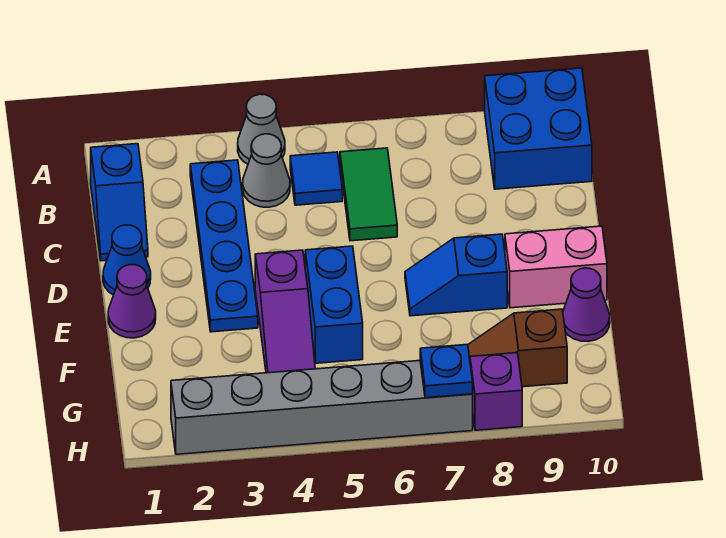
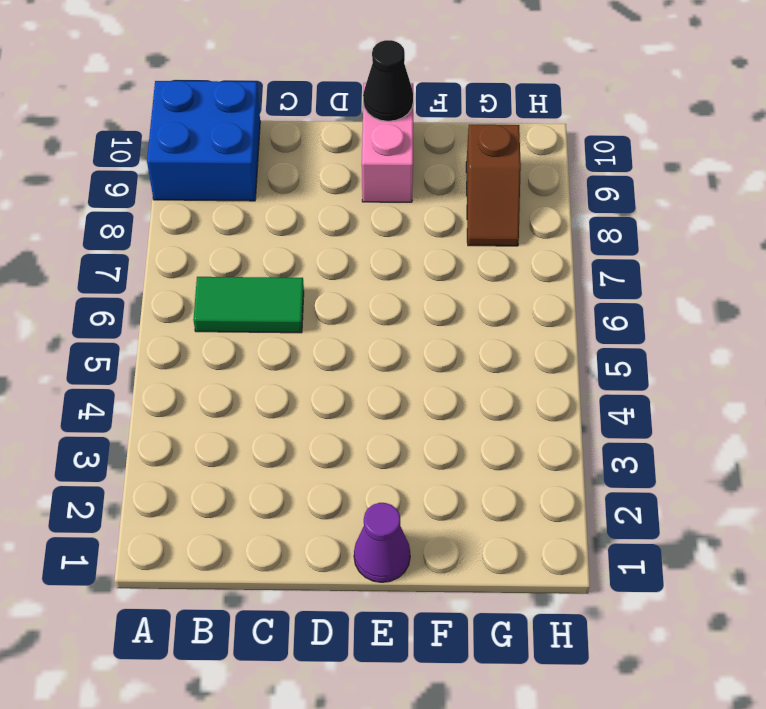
black 1x1 cone [363,40,413,121] -> none
none -> grey 1x1 cone [238,94,285,164]
none -> blue 1x2 slope [91,144,148,261]
none -> blue 1x4 plate [190,160,258,332]

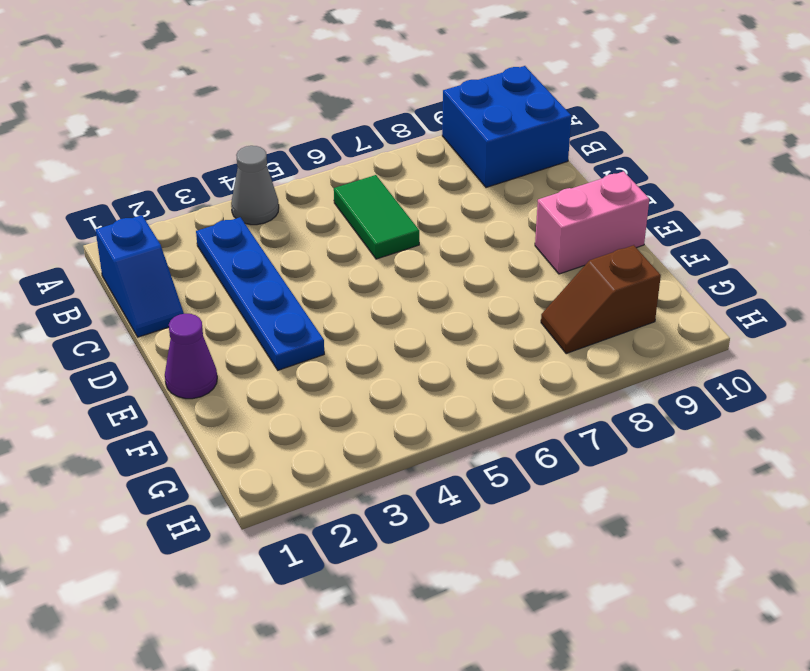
none -> grey 1x1 cone [243,134,290,207]
none -> blue 1x1 tile [290,152,342,205]
none -> blue 1x1 cone [103,225,151,295]

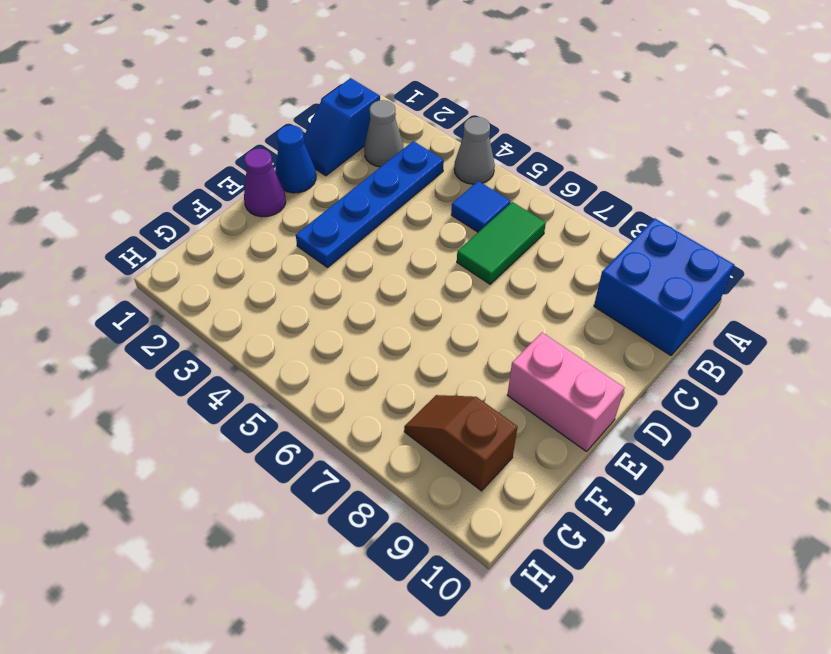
grey 1x1 cone [364,100,404,167] -> grey 1x1 cone moved to [243,134,290,207]
none -> purple 1x3 slope [255,250,315,373]
none -> blue 1x2 brick [305,246,363,363]
none -> blue 1x2 slope [405,234,507,316]

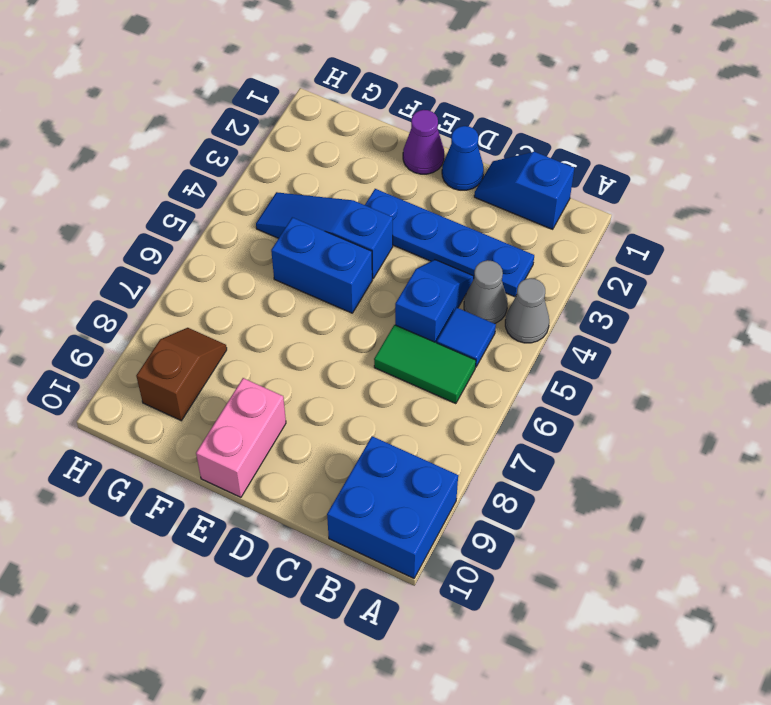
blue 1x2 slope [395,260,474,343] -> blue 1x2 slope moved to [405,234,507,316]
blue 1x3 slope [256,192,393,279] -> purple 1x3 slope [255,250,315,373]
none -> purple 1x1 cone [563,268,610,341]
none -> grey 1x6 brick [171,361,473,454]
none -> purple 1x1 brick [470,353,522,430]

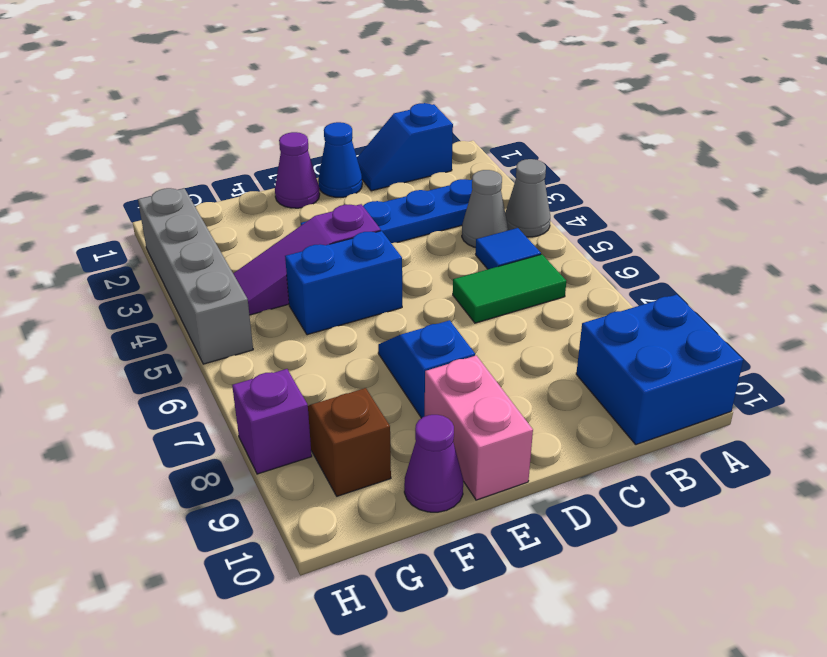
grey 1x4 brick [138,188,253,364] -> grey 1x6 brick [171,361,473,454]
none -> blue 1x1 plate [420,345,473,398]

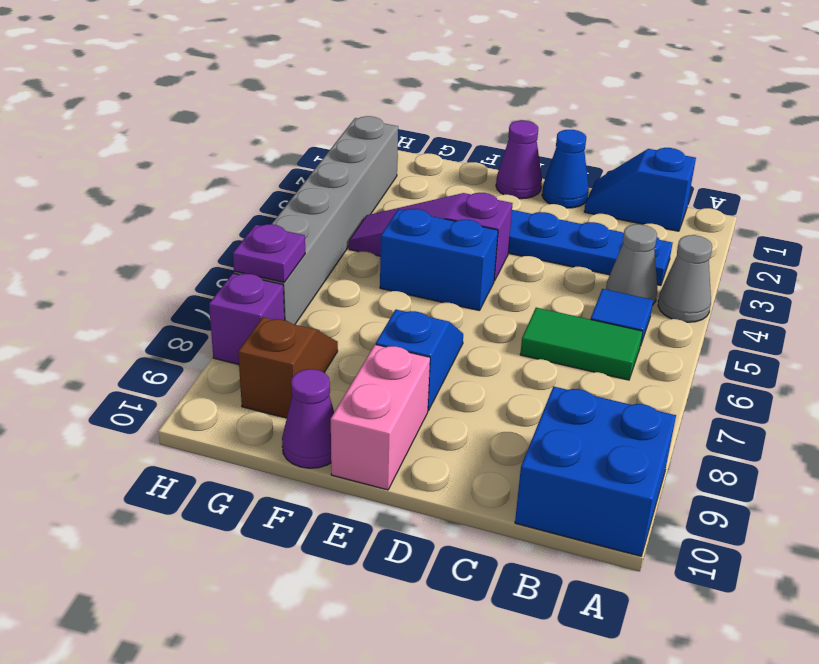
purple 1x1 plate [233,224,305,282] -> blue 1x1 plate [420,345,473,398]

